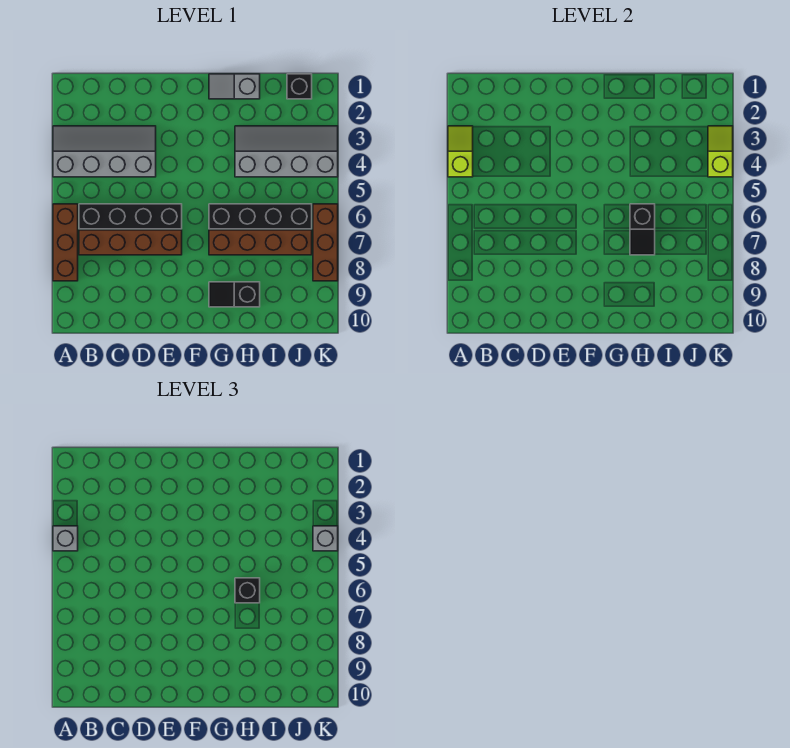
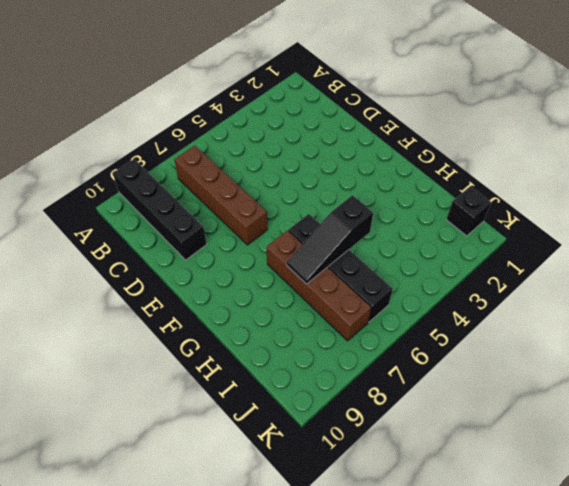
black 1x4 brick [113,159,207,260] -> black 1x4 brick moved to [79,204,182,229]
black 1x3 slope [287,195,373,284] -> black 1x2 slope [630,204,655,255]
none -> grey 2x4 slope [53,126,156,177]
none -> brown 1x3 brick [53,204,78,281]
none -> grey 1x2 slope [209,74,260,99]

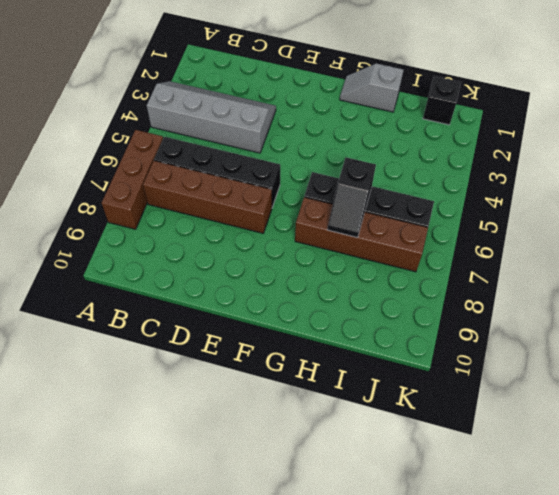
none -> black 1x2 slope [209,282,260,307]
none -> grey 2x4 slope [235,126,338,177]
none -> brown 1x3 brick [313,204,338,281]

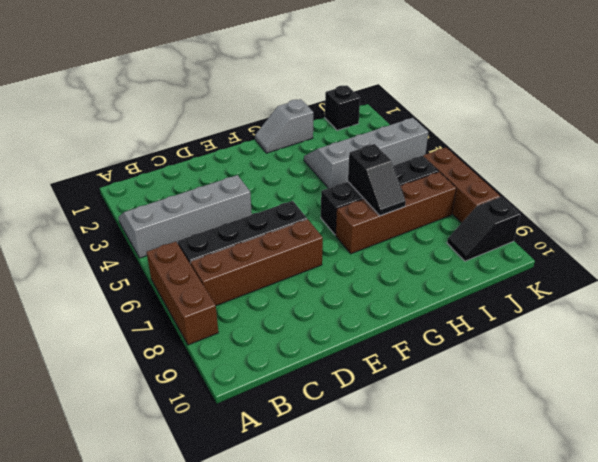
black 1x2 slope [447,197,520,261] -> black 1x2 slope moved to [209,282,260,307]
none -> lime 1x2 slope [448,126,473,177]
none -> lime 1x2 slope [708,126,733,177]
none -> grey 1x1 brick [53,526,78,551]

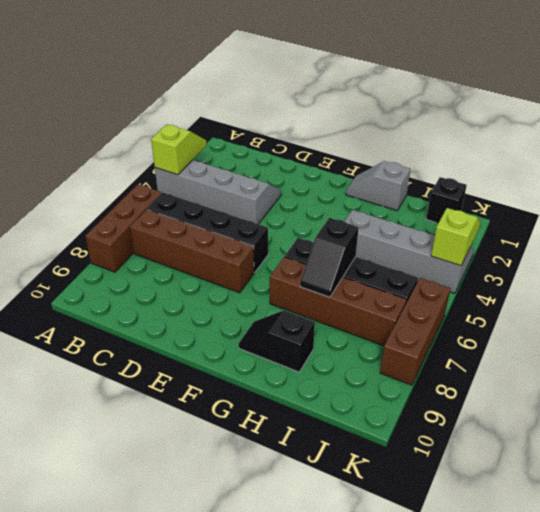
none -> grey 1x1 brick [53,526,78,551]
none -> black 1x1 brick [235,578,260,603]
none -> grey 1x1 brick [313,526,338,551]

